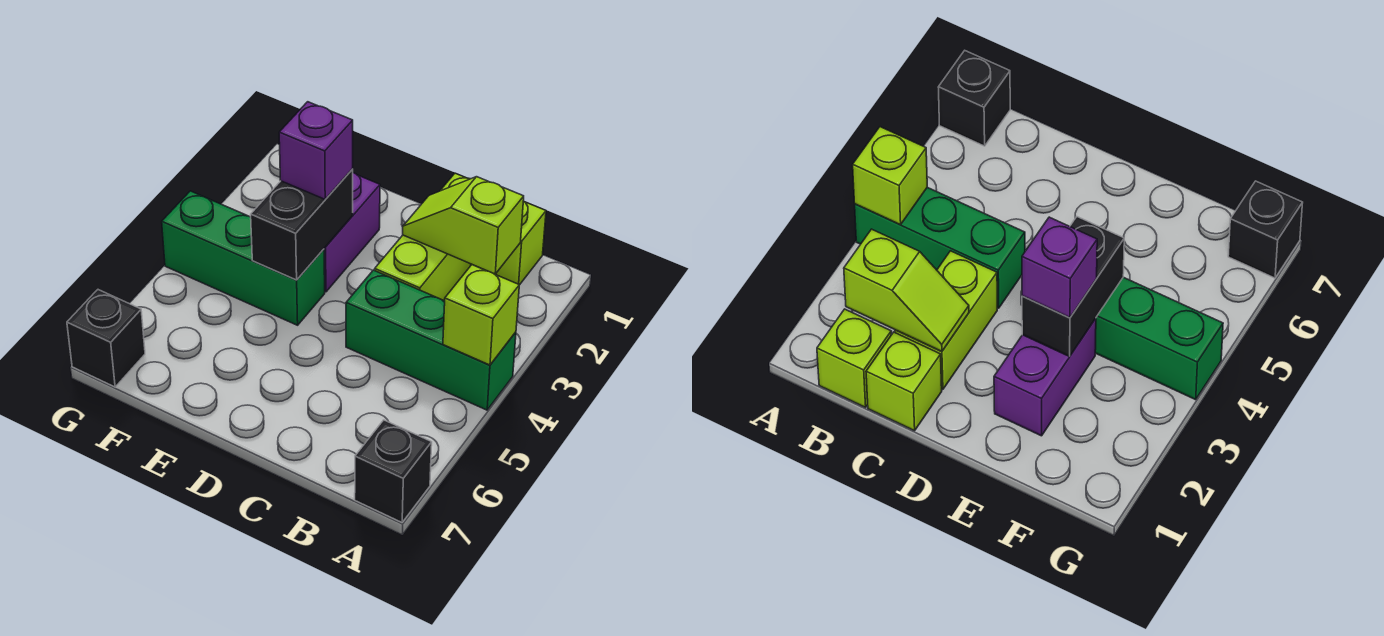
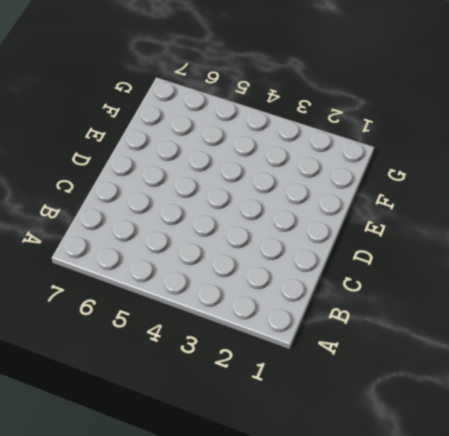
none -> green 1x3 brick [346,270,516,410]
none -> black 1x1 brick [355,420,432,522]
none -> lime 1x1 brick [495,201,546,285]

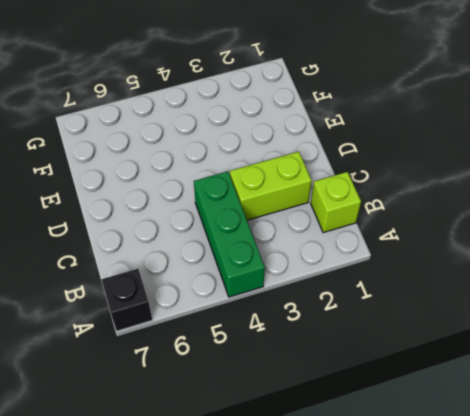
none -> lime 1x1 brick [866,332,942,431]
none -> purple 1x2 brick [324,173,380,292]
none -> green 1x3 brick [162,191,325,325]

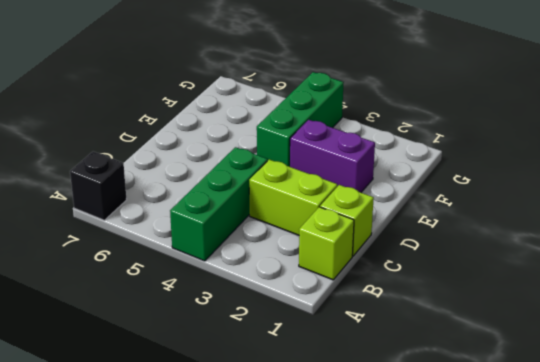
none -> black 1x1 brick [67,290,145,387]
none -> lime 1x1 brick [443,265,519,365]
none -> lime 1x2 slope [403,177,524,274]

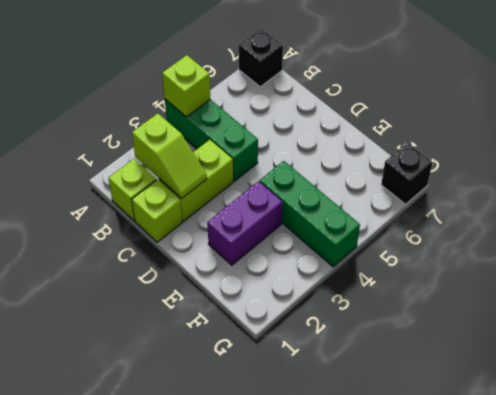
none -> black 1x2 brick [251,169,353,280]
none -> purple 1x1 brick [279,102,353,199]

